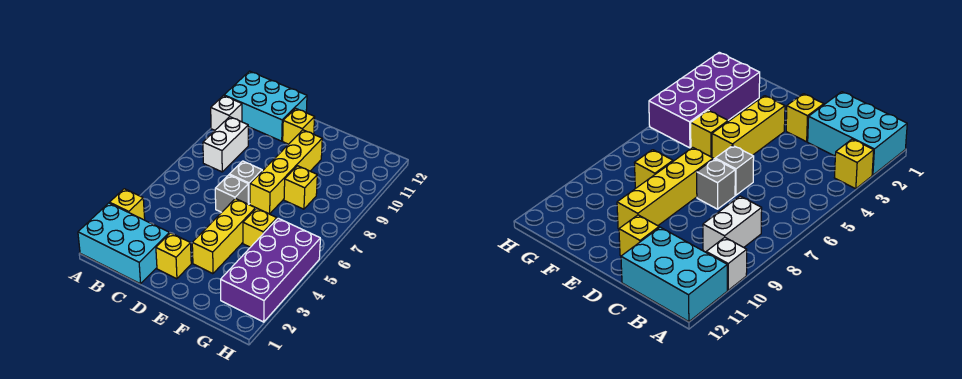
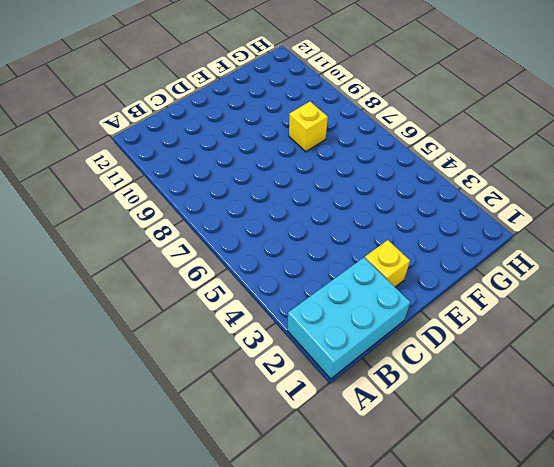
none -> yellow 1x1 brick [110,189,145,220]
none -> white 1x1 brick [211,96,242,130]
none -> cyan 2x3 brick [224,71,307,141]

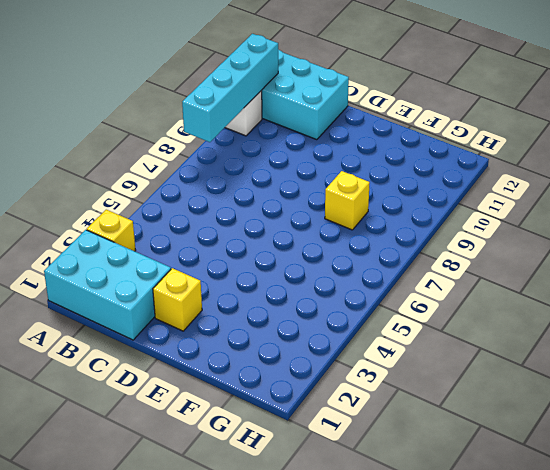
cyan 1x4 brick [182,34,278,142] -> none
none -> white 1x2 brick [203,117,248,172]
none -> grey 1x1 brick [215,175,248,212]
none -> grey 1x1 brick [229,161,262,204]

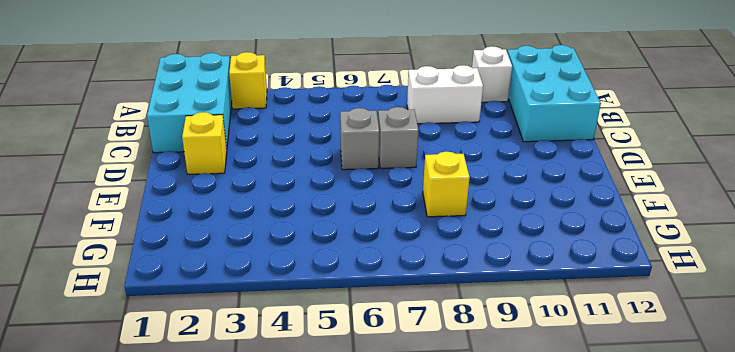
none -> yellow 1x1 brick [283,108,315,144]
none -> yellow 1x3 brick [192,199,255,274]
none -> yellow 1x4 brick [250,130,322,214]

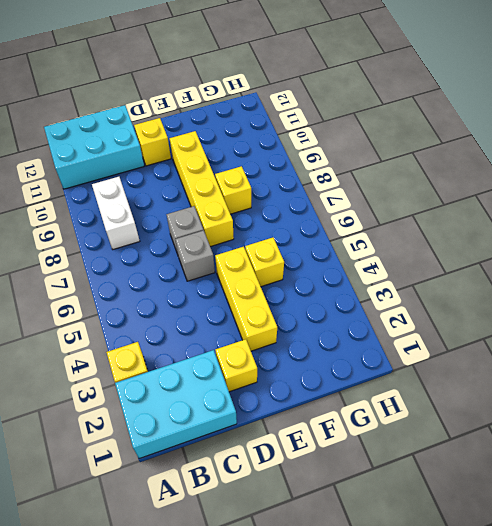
none -> white 1x1 brick [211,96,242,130]
none -> purple 2x4 brick [221,218,320,322]

